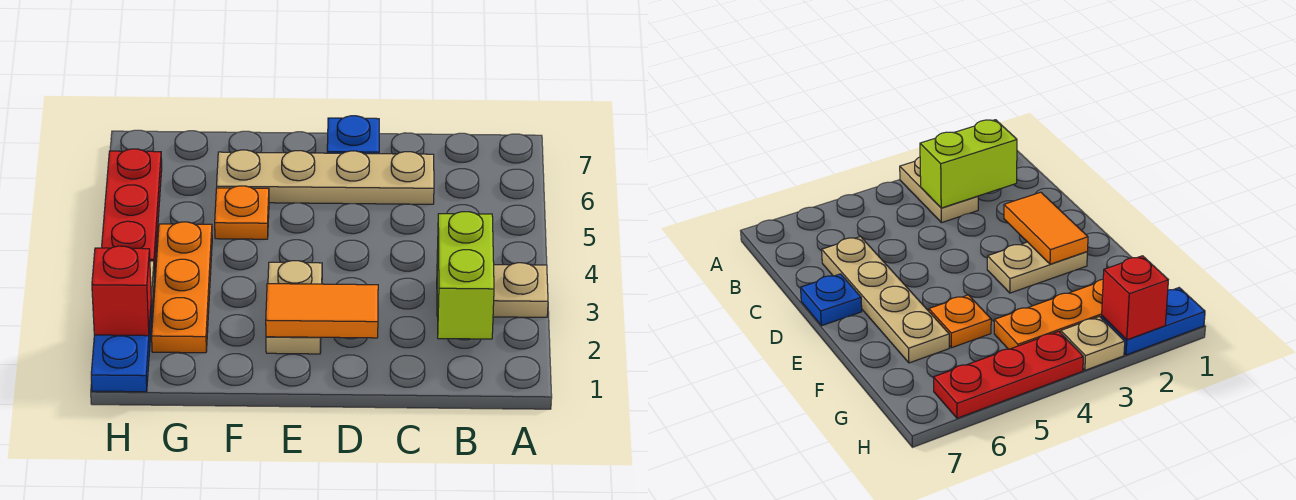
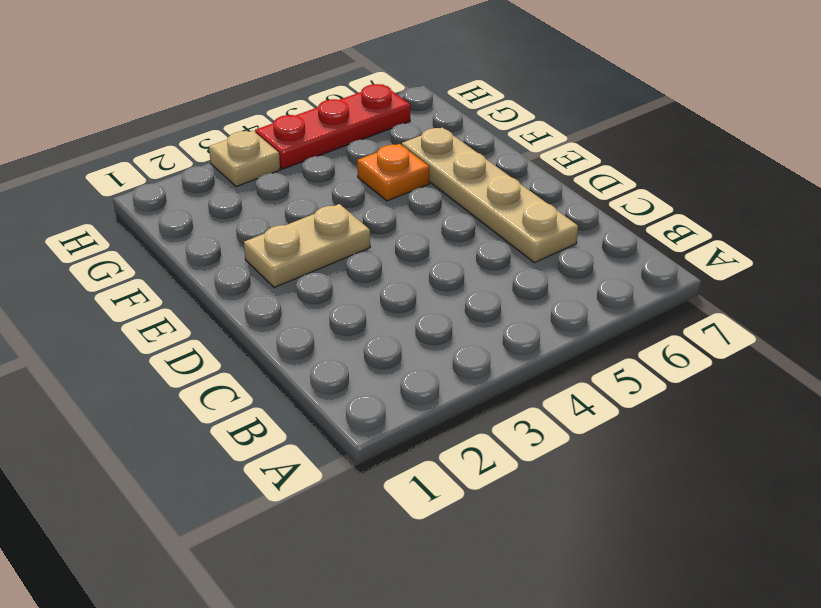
none -> tan 1x2 plate [437,263,548,317]
none -> blue 1x1 plate [327,116,379,154]
none -> orange 1x3 plate [152,222,212,353]

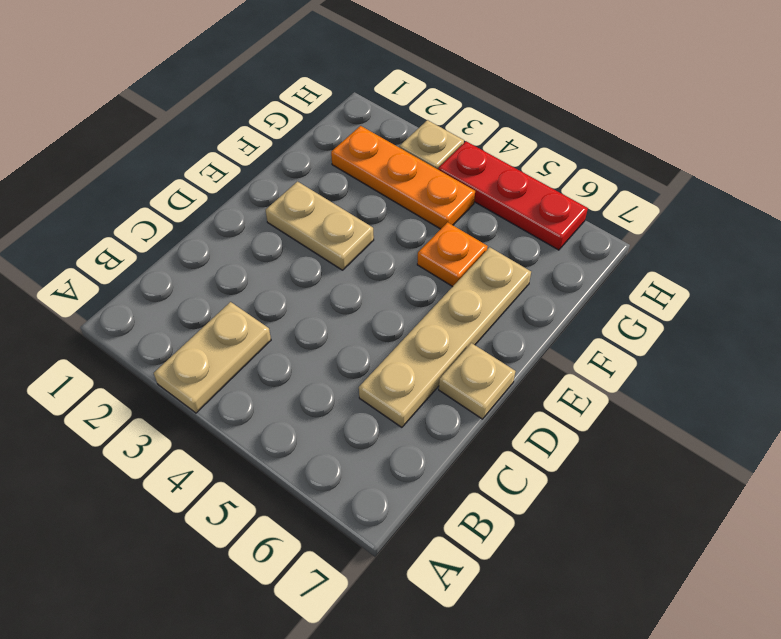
tan 1x1 plate [439,343,515,419] -> blue 1x1 plate [327,116,379,154]
none -> blue 1x2 plate [91,304,152,392]
none -> lime 1x2 brick [437,212,494,339]
none -> orange 1x2 tile [266,284,378,338]

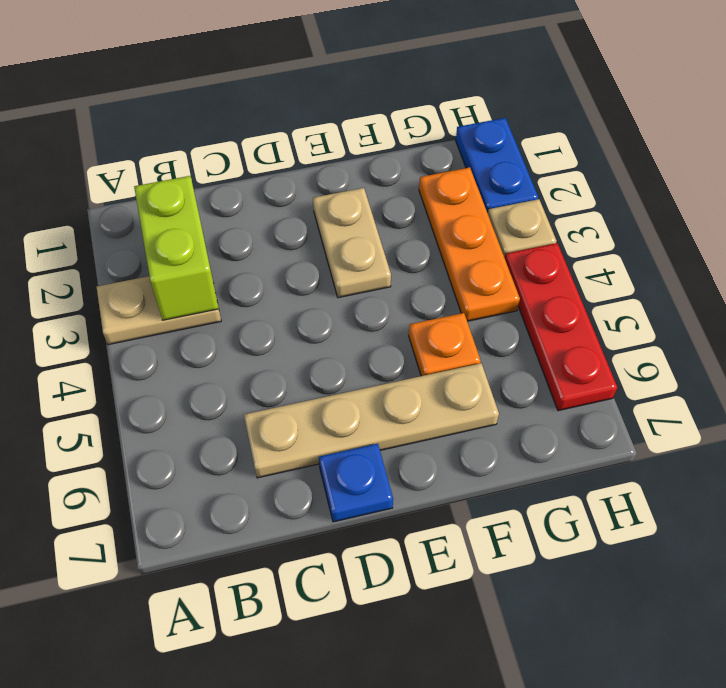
none -> orange 1x2 tile [266,284,378,338]
none -> red 1x1 brick [92,246,151,336]

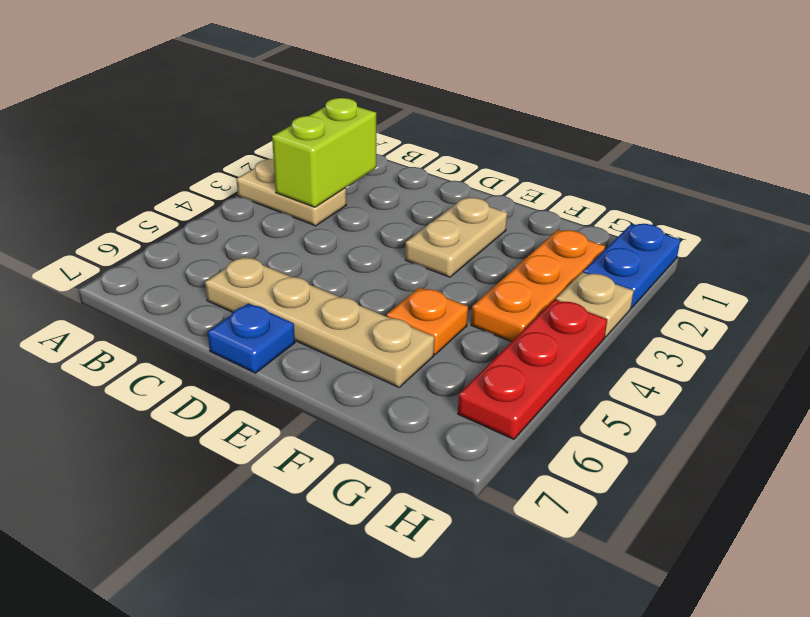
none -> orange 1x2 tile [266,284,378,338]
none -> red 1x1 brick [92,246,151,336]

